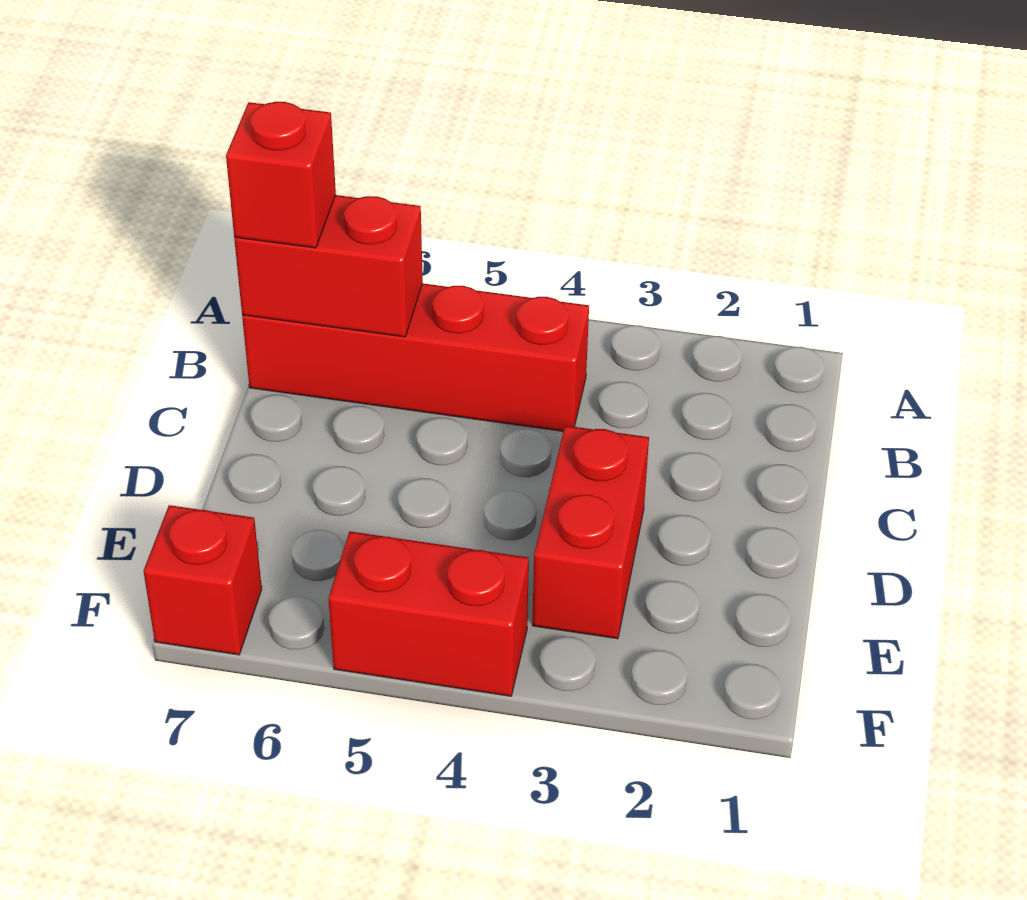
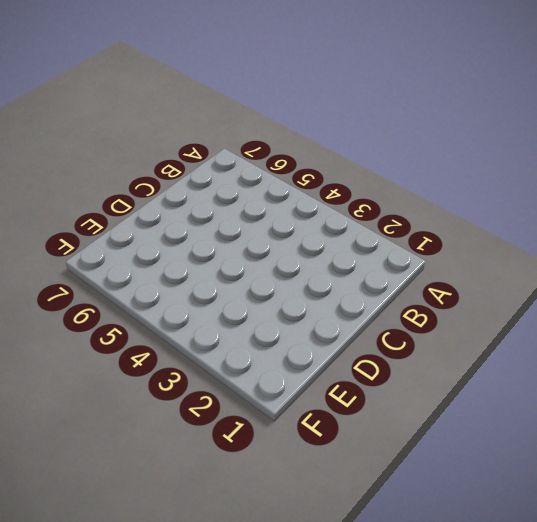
none -> red 1x4 brick [242,283,589,431]
none -> red 1x2 brick [532,426,649,639]

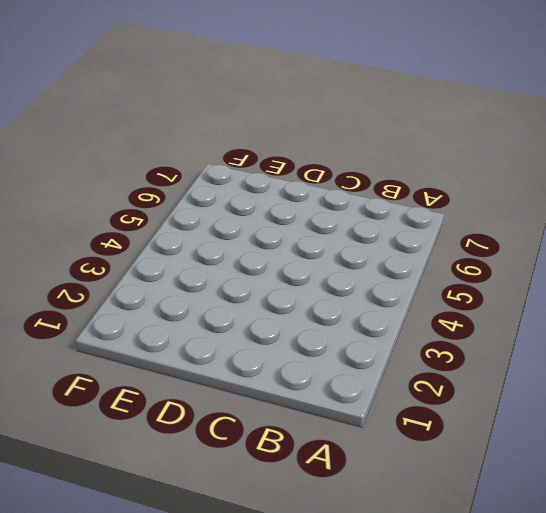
none -> red 1x4 brick [242,283,589,431]
none -> red 1x2 brick [532,426,649,639]

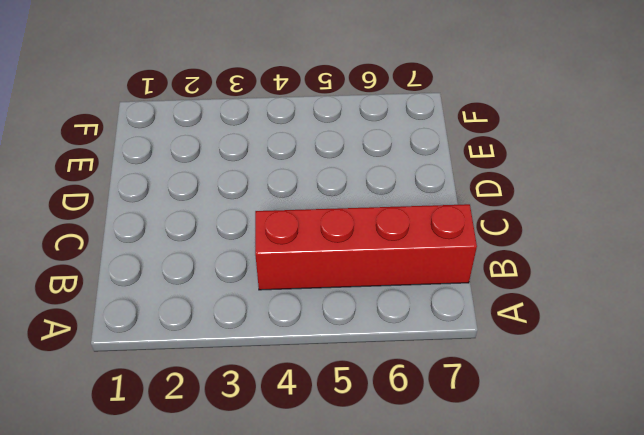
none -> red 1x2 brick [532,426,649,639]
none -> red 1x2 brick [328,531,529,696]

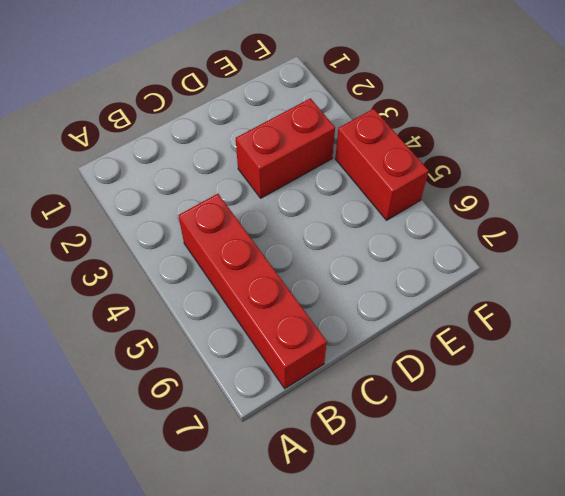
none -> red 1x1 brick [143,505,262,655]
none -> red 1x2 brick [234,195,423,337]

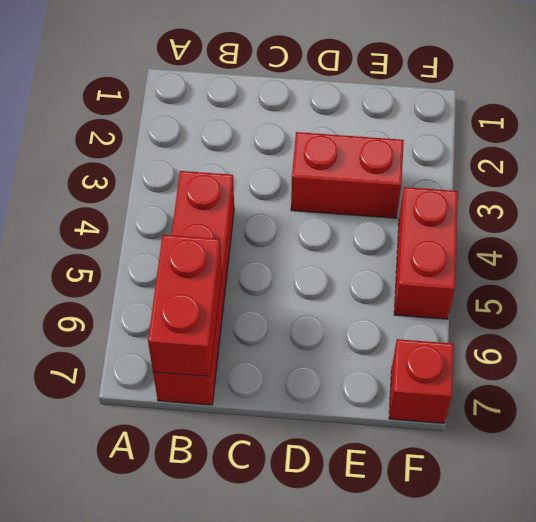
none -> red 1x1 brick [226,102,336,248]

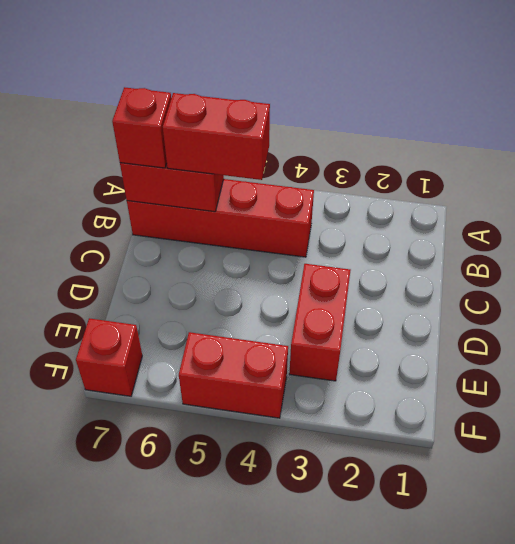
red 1x2 brick [163,93,270,180] -> none

